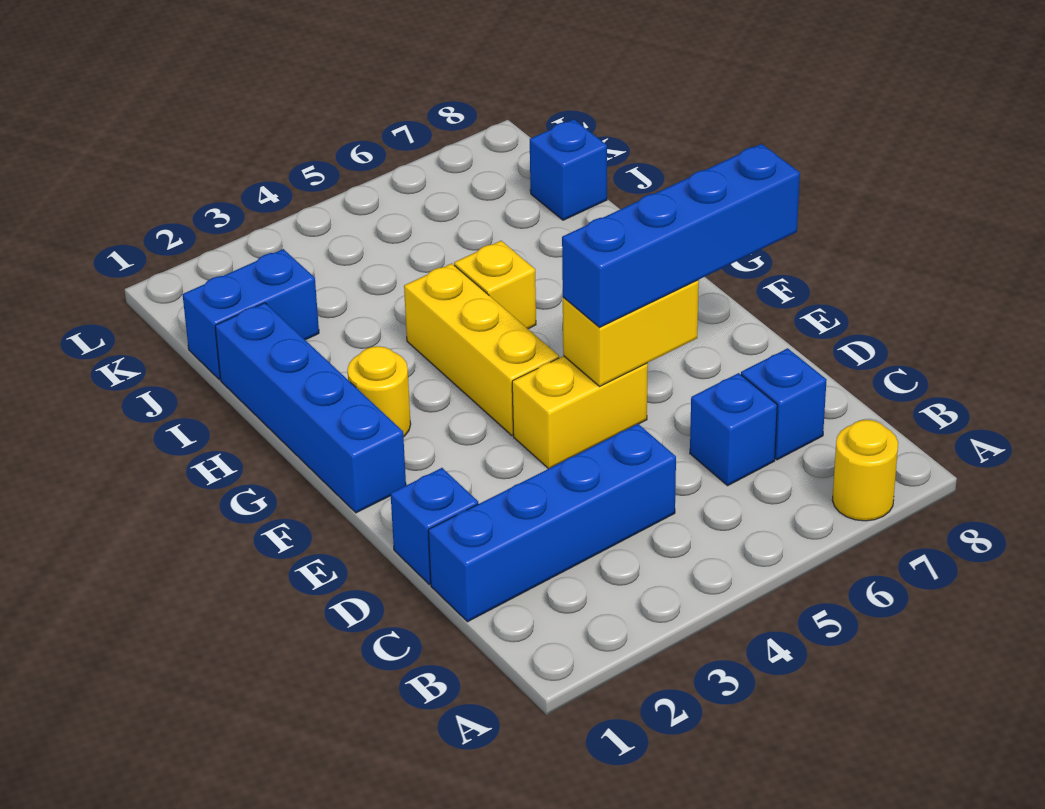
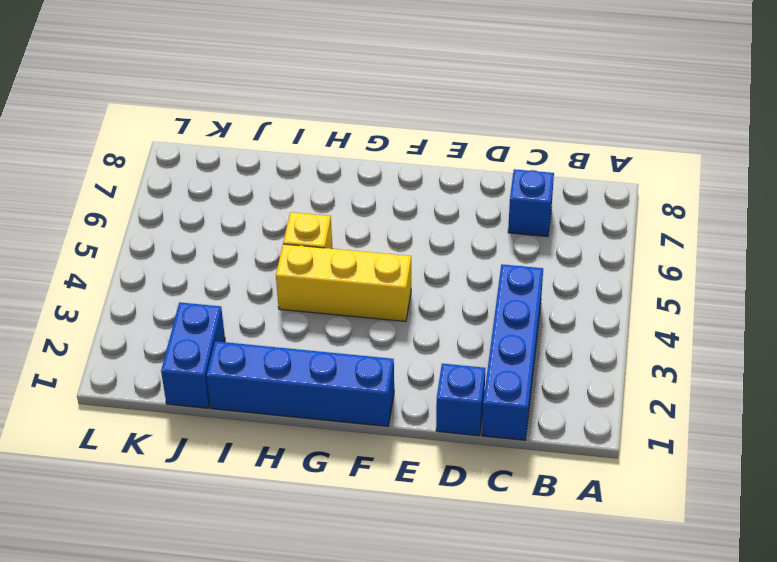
none -> yellow 1x1 round brick [832,420,898,521]
none -> blue 1x1 brick [690,373,777,486]
none -> yellow 1x2 brick [512,356,648,469]

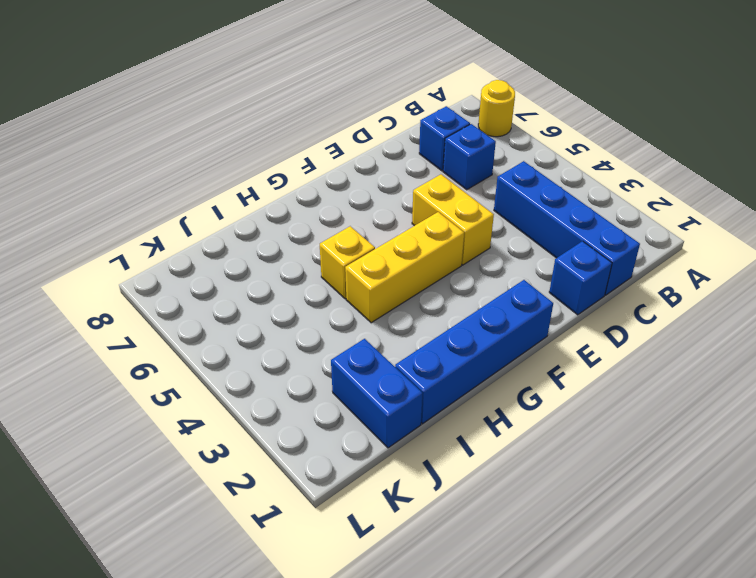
none -> yellow 1x1 round brick [347,346,411,437]
none -> blue 1x1 brick [530,119,607,220]
none -> yellow 1x2 brick [563,280,699,386]

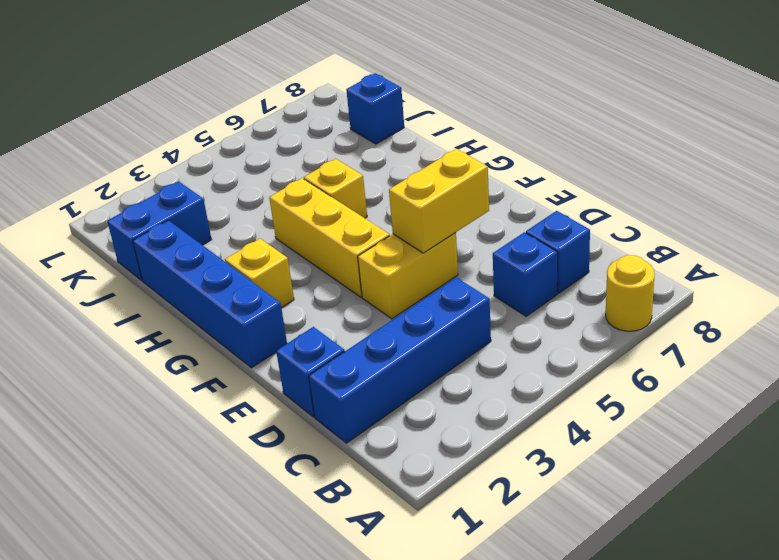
yellow 1x1 brick [225,239,294,308] -> yellow 1x1 round brick [347,346,411,437]
none -> blue 1x4 brick [562,144,800,327]

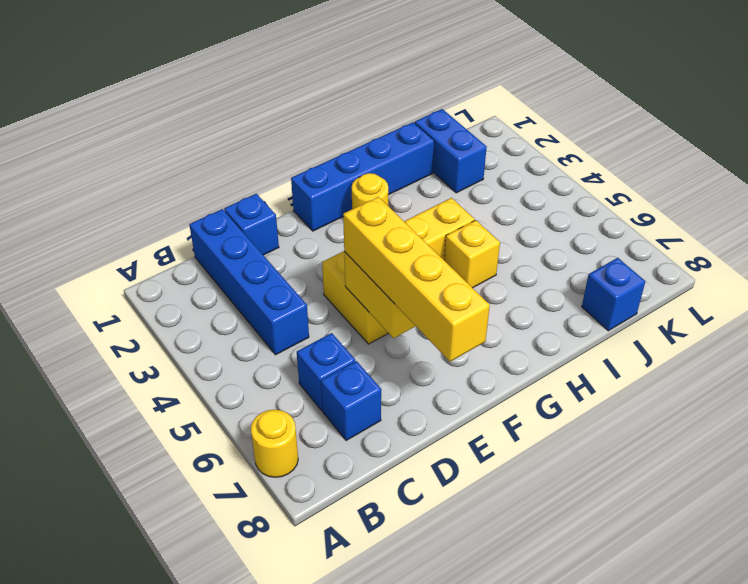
yellow 1x4 brick [343,197,490,362] -> blue 1x4 brick [562,144,800,327]

